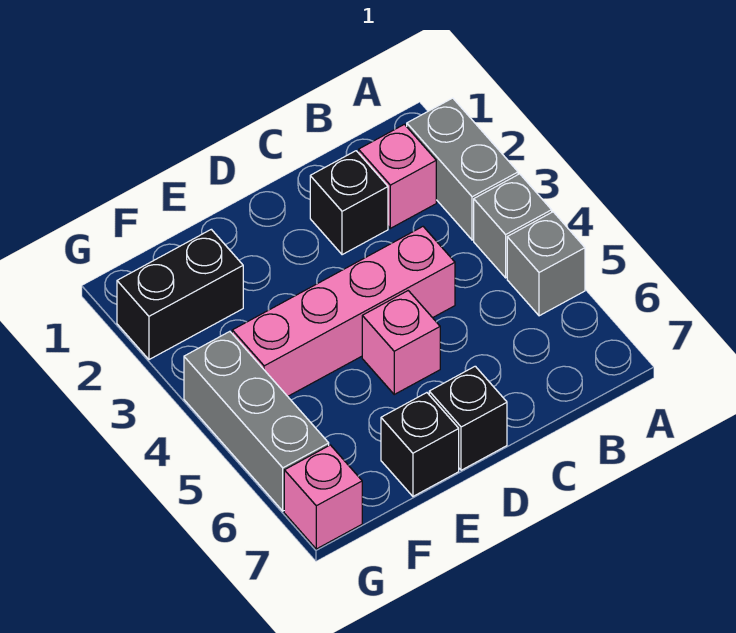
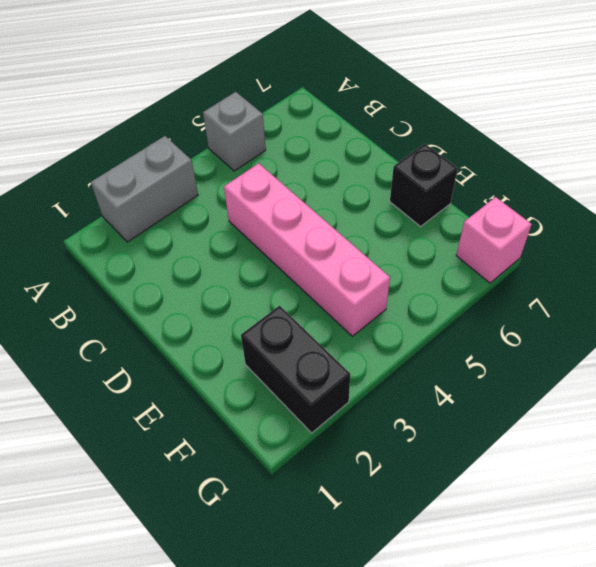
none -> grey 1x1 brick [474,174,552,278]
none -> pink 1x1 brick [359,124,436,228]
none -> black 1x1 brick [310,151,388,255]

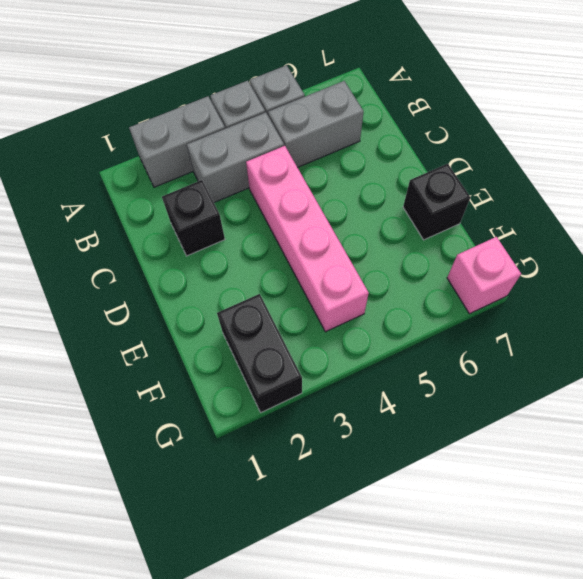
grey 1x2 brick [187,112,284,202] -> none
grey 1x2 brick [268,81,364,167] -> none
none -> pink 1x1 brick [359,124,436,228]
none -> pink 1x1 brick [362,291,440,394]
none -> black 1x1 brick [429,366,507,470]

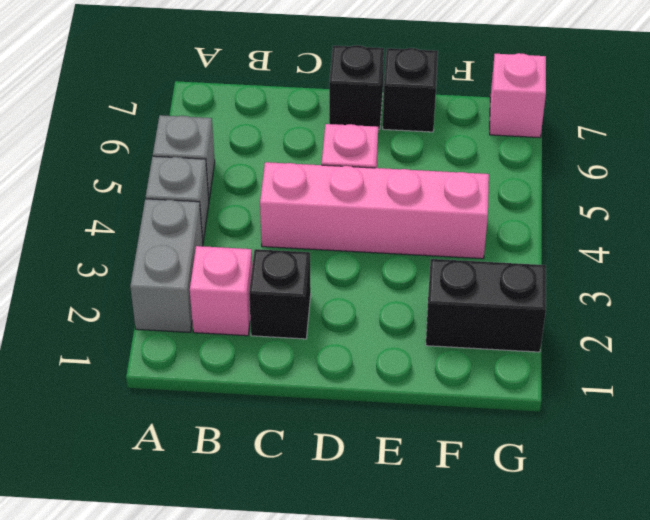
none -> grey 1x3 brick [184,331,329,511]

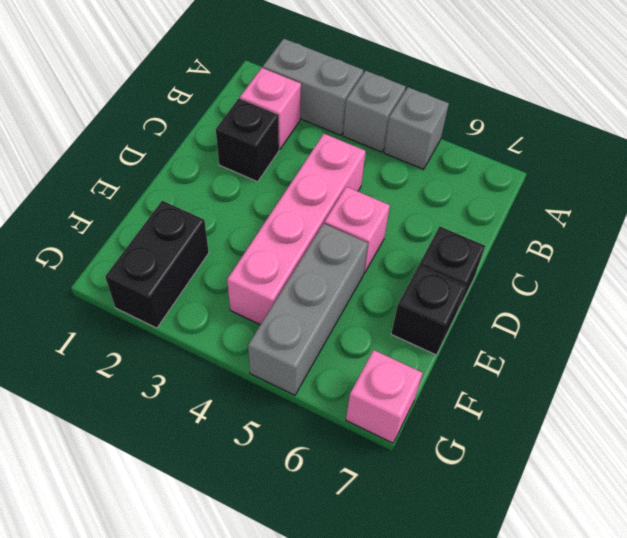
grey 1x3 brick [248,224,368,395] -> grey 1x3 brick turned to [184,331,329,511]

